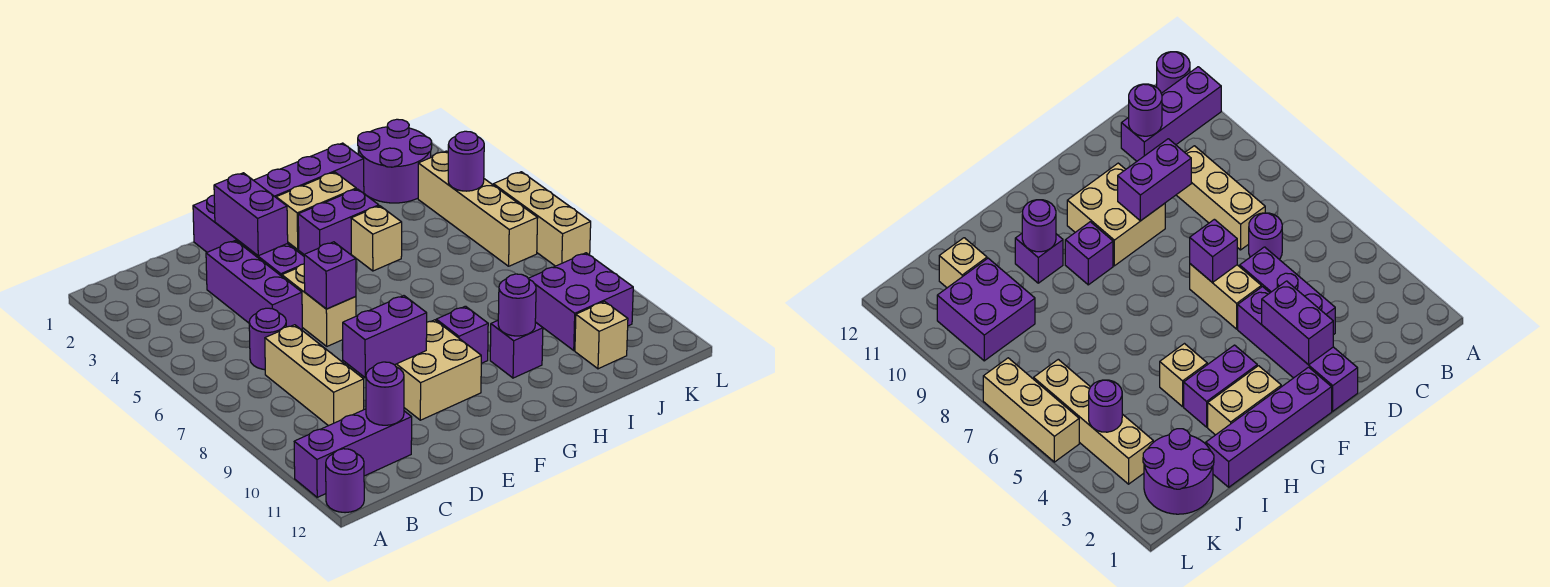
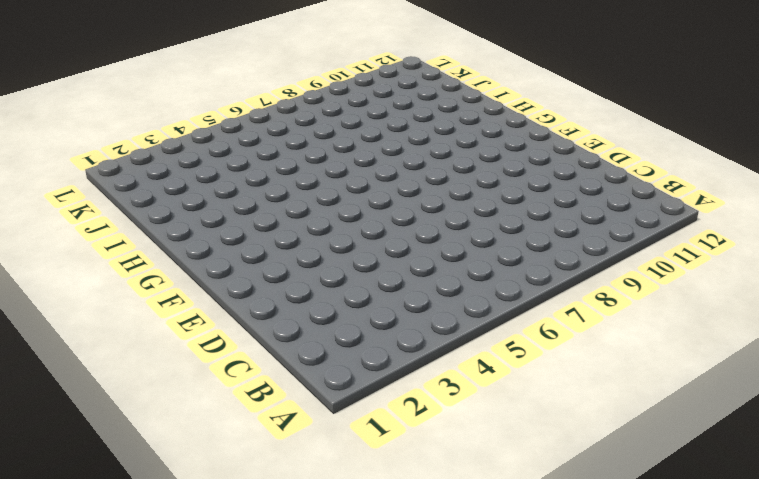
none -> purple 1x3 brick [294,409,412,497]
none -> purple 1x1 round brick [326,449,364,513]
none -> purple 1x1 round brick [249,308,286,370]

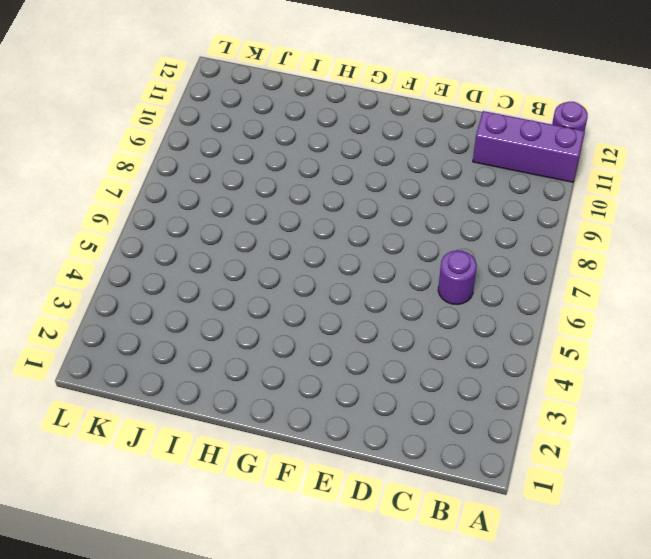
none -> tan 1x3 brick [265,325,364,426]
none -> purple 1x3 brick [206,241,302,330]
none -> purple 1x4 brick [193,195,304,276]

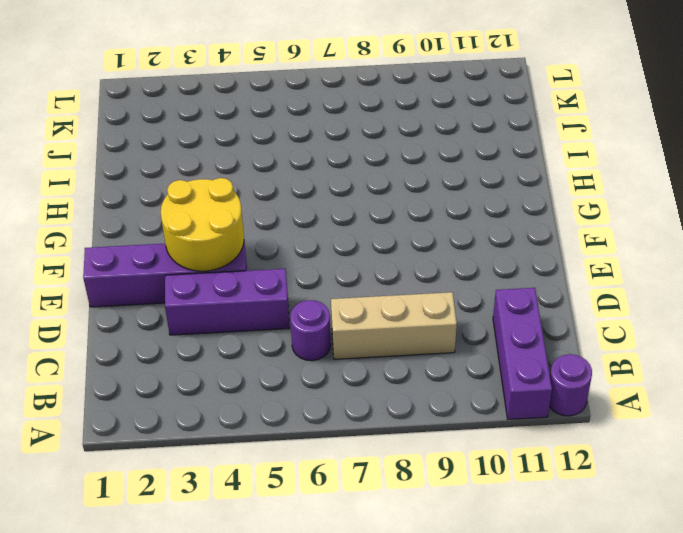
yellow 2x2 round brick [161,178,244,271] -> purple 1x2 brick [214,173,288,256]
none -> tan 1x2 brick [282,264,356,346]
none -> tan 2x2 brick [395,320,481,420]
none -> purple 1x4 brick [254,143,364,197]

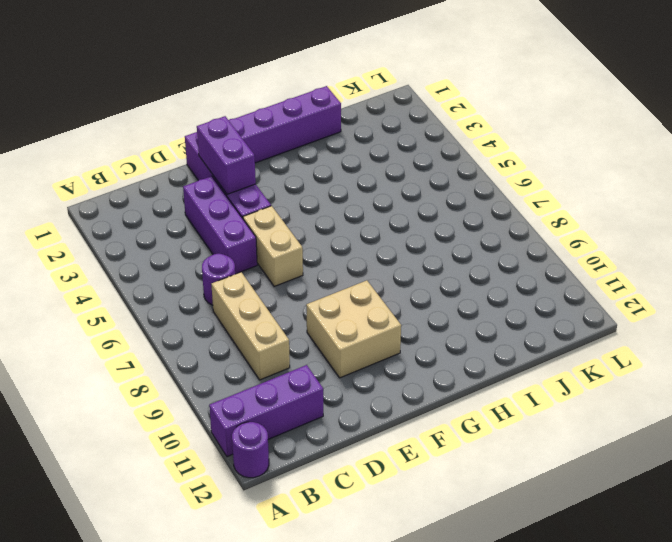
none -> tan 1x2 brick [276,172,356,249]
none -> purple 1x2 brick [298,189,379,255]
none -> purple 1x1 brick [436,306,488,363]

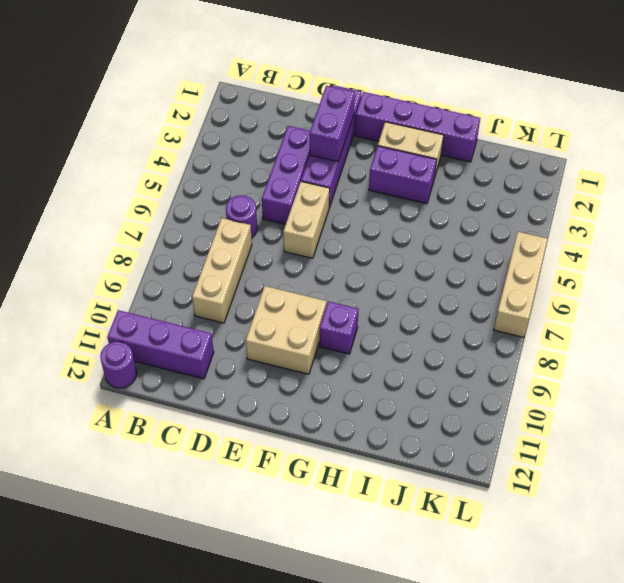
none -> tan 1x1 brick [351,206,402,271]
none -> purple 1x1 brick [490,321,543,378]
none -> purple 2x2 round brick [358,119,432,203]

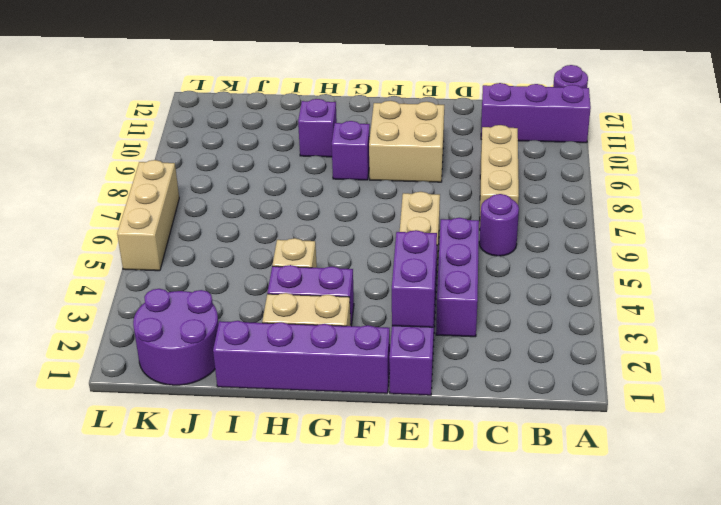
none -> purple 2x2 brick [528,253,633,350]
none -> tan 1x1 brick [575,302,628,369]
none -> tan 1x4 brick [418,151,538,266]

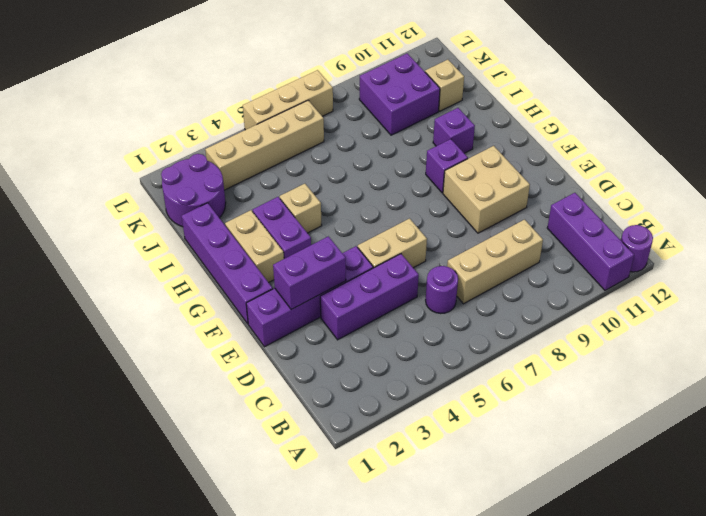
none -> purple 1x1 round brick [366,362,404,425]
none -> purple 1x2 brick [343,296,427,378]
none -> purple 1x1 brick [304,242,356,309]

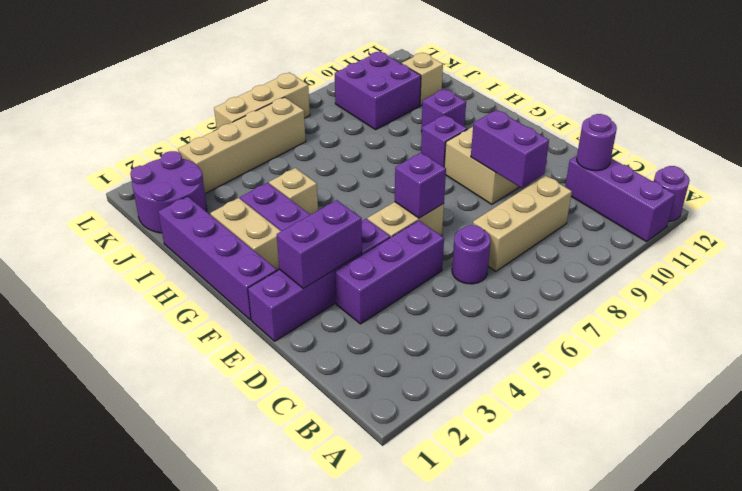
none -> purple 1x1 round brick [498,274,536,336]
none -> purple 1x1 round brick [448,131,484,191]

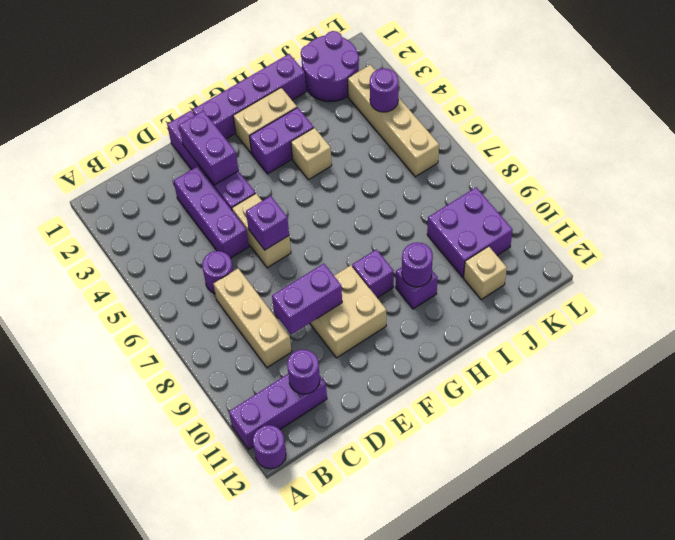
none -> tan 1x3 brick [493,172,591,266]

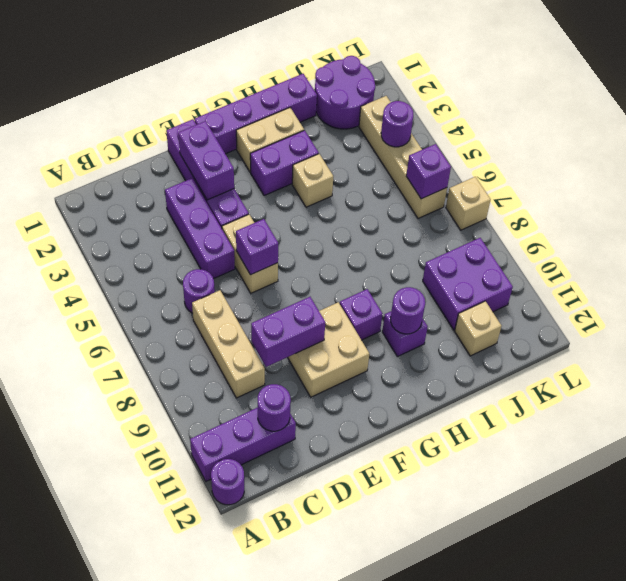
purple 1x1 brick [406,144,451,199] -> none
tan 1x1 brick [446,177,491,230] -> tan 1x3 brick [493,172,591,266]

